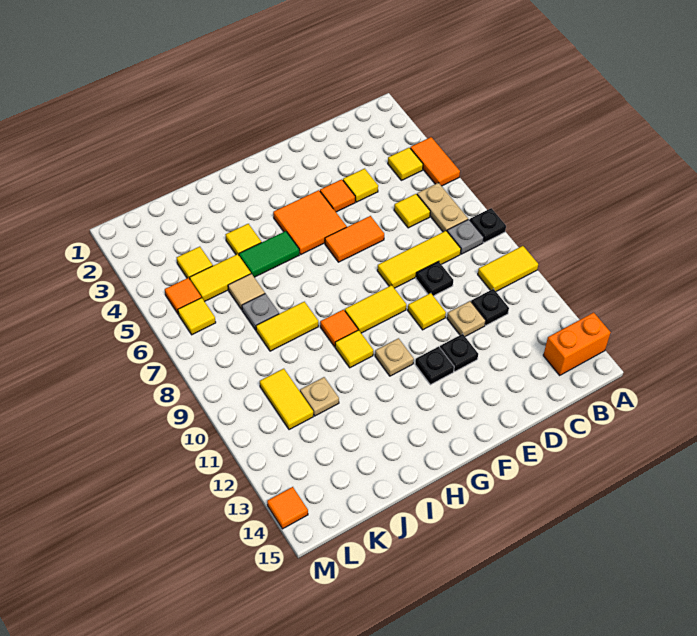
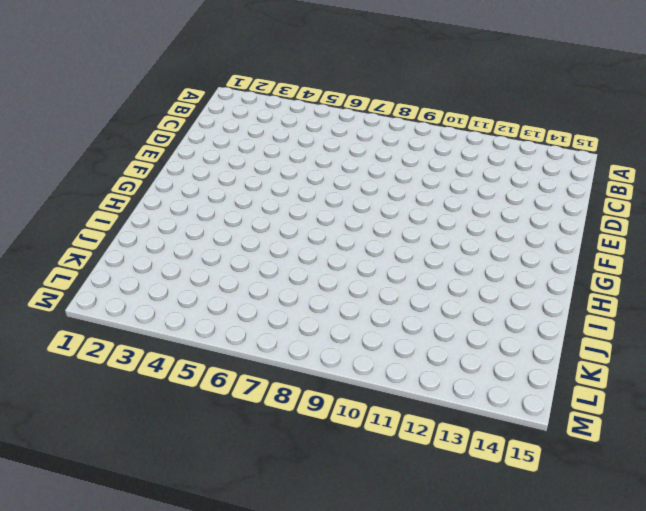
none -> orange 1x2 tile [410,137,460,186]
none -> black 1x1 plate [470,208,506,243]
none -> yellow 1x2 tile [478,246,538,291]
none -> orange 1x2 brick [543,312,611,375]

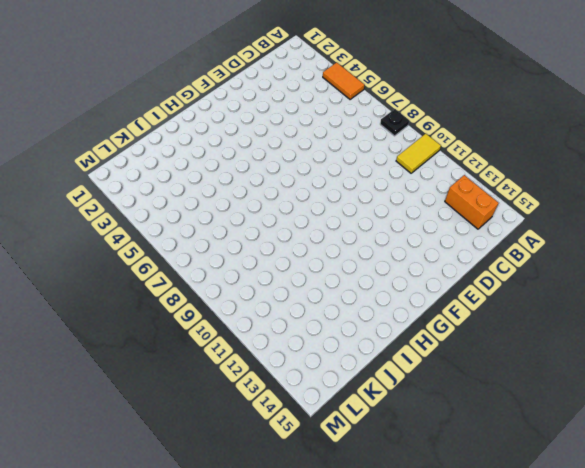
orange 1x2 brick [445,175,499,229] -> orange 1x2 brick turned to [543,312,611,375]
none -> yellow 1x1 tile [388,148,423,180]
none -> tan 1x2 plate [417,183,468,232]
none -> grey 1x1 plate [447,219,484,254]
none -> yellow 1x1 tile [394,194,430,228]

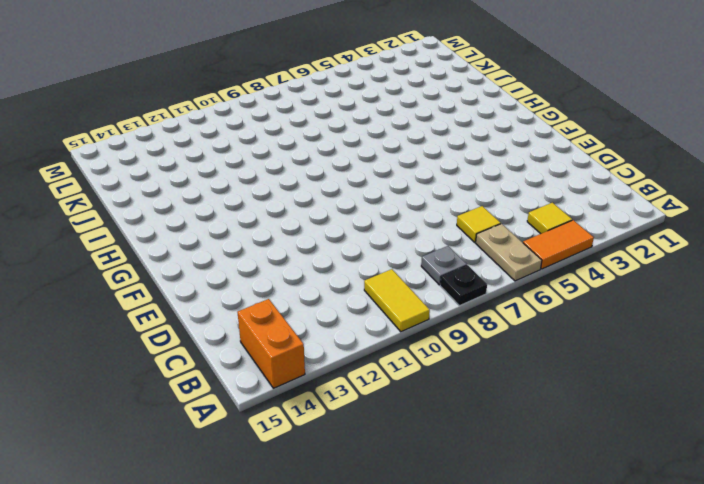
tan 1x2 plate [476,224,542,281] -> tan 1x2 plate turned to [417,183,468,232]
none -> yellow 1x3 tile [377,231,461,288]
none -> black 1x1 plate [471,289,509,325]
none -> yellow 1x1 tile [343,169,378,202]
none -> black 1x1 plate [416,261,453,296]

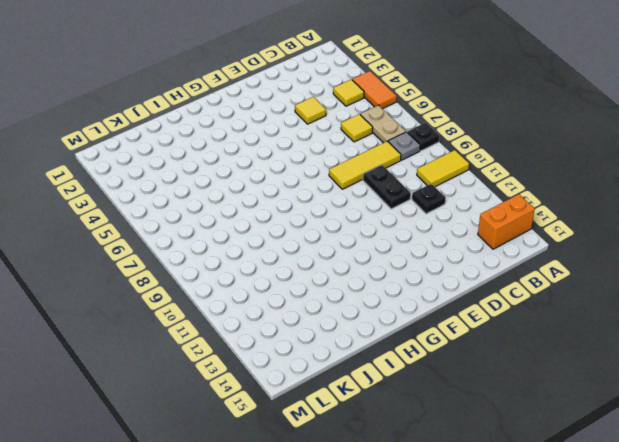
black 1x2 plate [363,165,411,209] -> black 1x1 plate [416,261,453,296]
none -> tan 1x1 plate [447,301,486,336]
none -> orange 1x1 tile [320,179,355,212]
none -> orange 1x2 tile [325,216,384,262]
none -> yellow 1x1 tile [408,293,446,330]

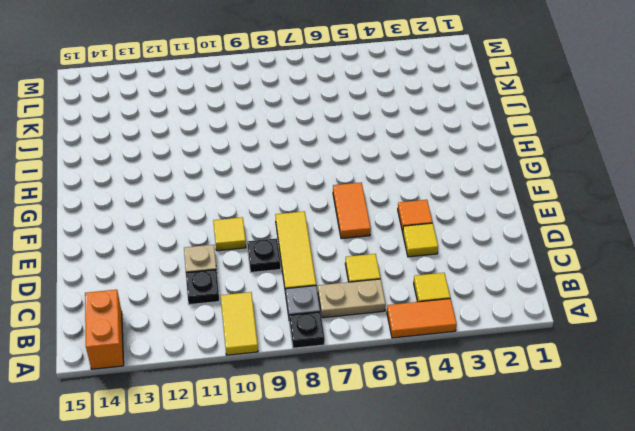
none -> black 1x1 plate [440,334,478,371]
none -> orange 2x2 tile [273,190,347,254]
none -> yellow 1x2 tile [345,285,406,333]
none -> black 1x1 plate [415,347,454,385]

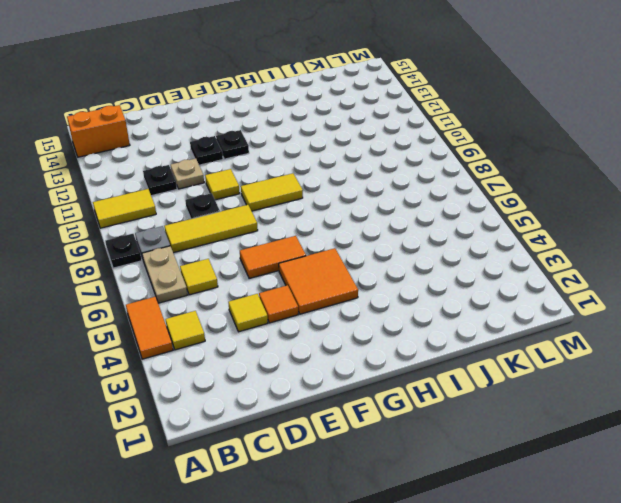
none -> tan 1x1 plate [375,338,414,376]
none -> green 1x2 tile [239,231,299,277]
none -> orange 1x1 tile [320,310,358,347]
none -> yellow 1x1 tile [335,330,373,368]

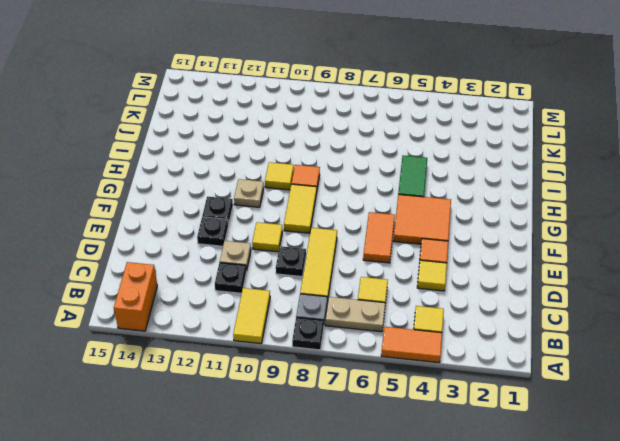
none -> yellow 1x1 tile [226,224,261,255]
none -> yellow 1x2 tile [256,302,318,351]
none -> yellow 1x2 tile [190,254,251,301]
none -> tan 1x1 tile [228,274,265,310]

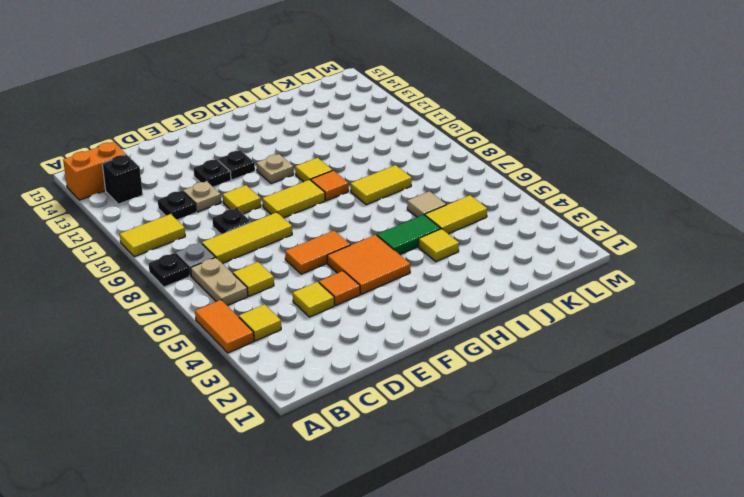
black 1x1 brick [102,155,143,204] -> none
none -> grey 1x1 plate [242,294,279,330]
none -> tan 1x1 plate [300,377,339,416]
none -> yellow 1x1 tile [177,247,213,279]
none -> yellow 1x2 tile [260,369,313,430]

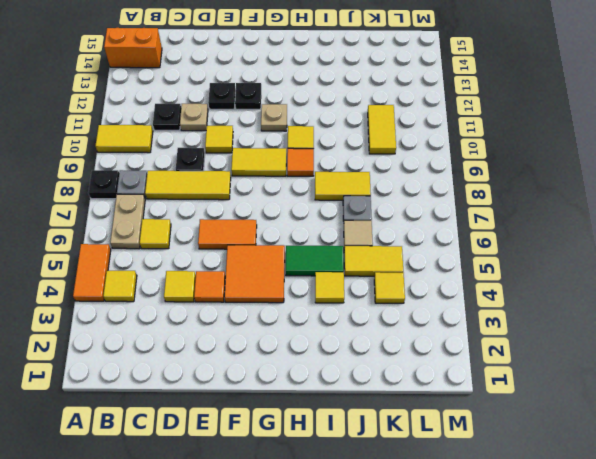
none -> tan 1x1 plate [300,377,339,416]
none -> orange 1x1 tile [165,278,201,313]
none -> yellow 1x1 tile [178,298,216,335]
none -> orange 1x1 tile [267,487,308,529]

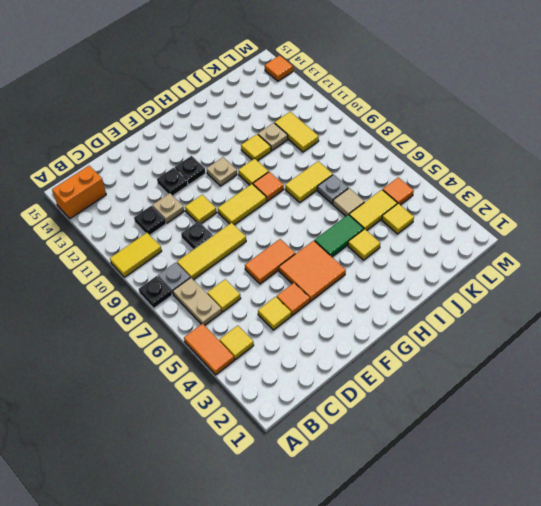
yellow 1x1 tile [241,134,271,161] -> yellow 1x1 tile moved to [178,298,216,335]

